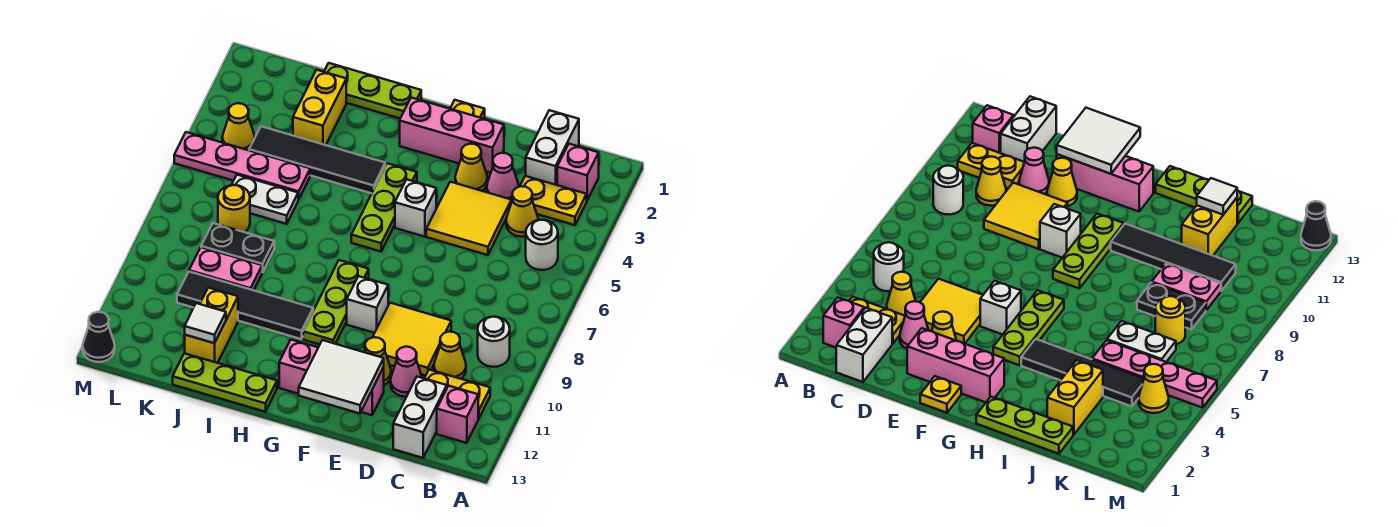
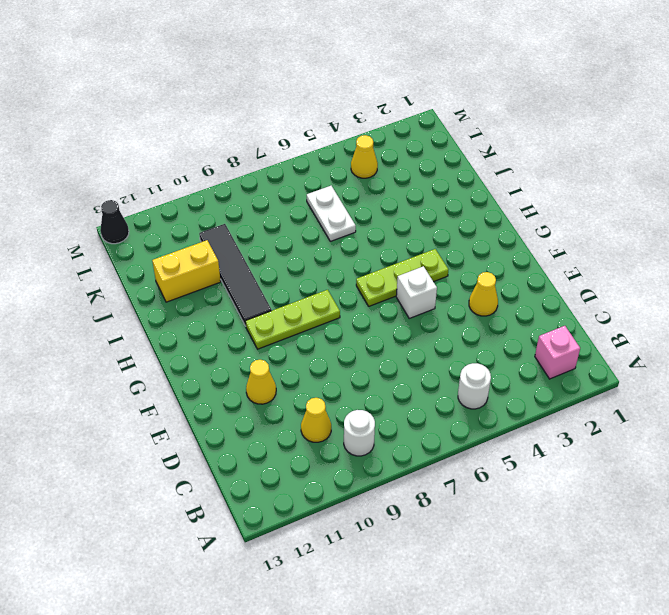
none -> yellow 1x2 plate [520,176,587,225]
none -> yellow 1x2 plate [424,370,490,419]
none -> pink 1x1 brick [437,386,478,443]
none -> white 1x2 brick [526,110,579,185]

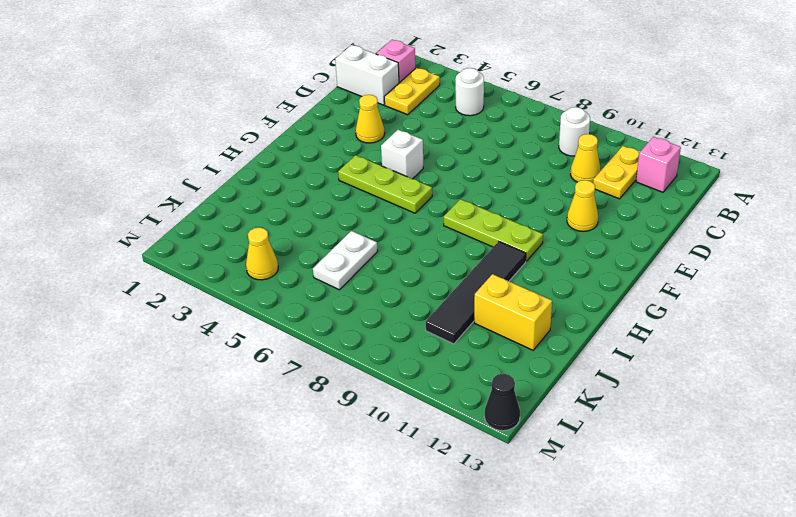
none -> yellow 1x1 cone [506,186,538,237]
none -> white 1x2 brick [393,377,447,458]
none -> pink 1x1 cone [487,153,519,200]
none -> yellow 2x2 tile [426,182,512,255]

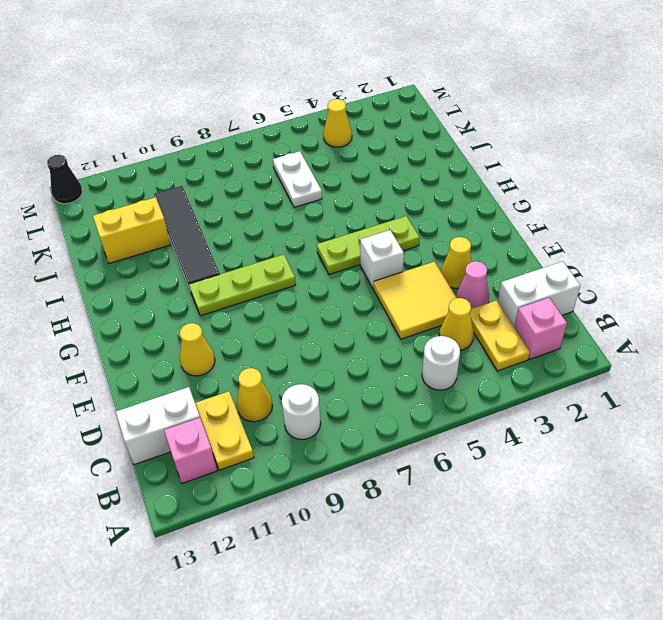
none -> yellow 2x2 tile [372,303,451,376]
none -> pink 1x1 cone [390,347,422,397]
none -> pink 1x3 brick [400,98,504,173]
none -> pink 1x3 brick [279,340,384,415]

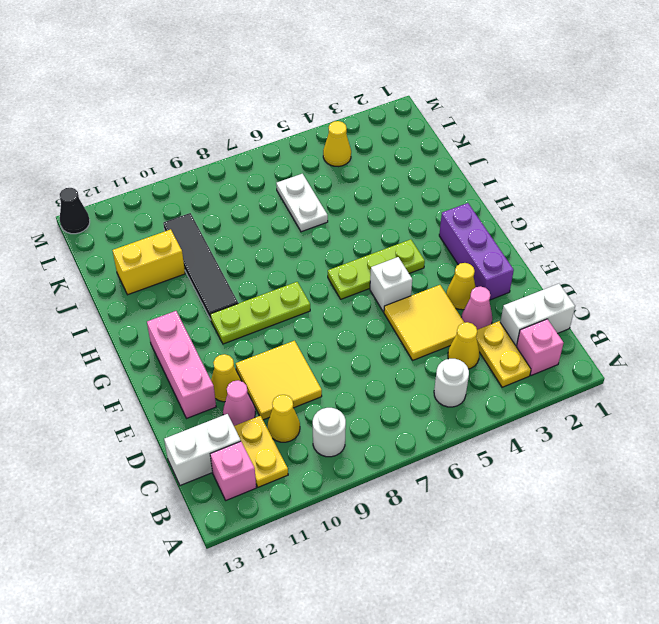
purple 1x3 brick [439,203,514,300] -> pink 1x3 brick [400,98,504,173]
none -> yellow 1x1 plate [450,100,485,119]
none -> white 1x1 brick [347,276,388,333]
none -> lime 1x3 plate [324,63,421,118]
none -> black 1x4 tile [249,126,385,193]

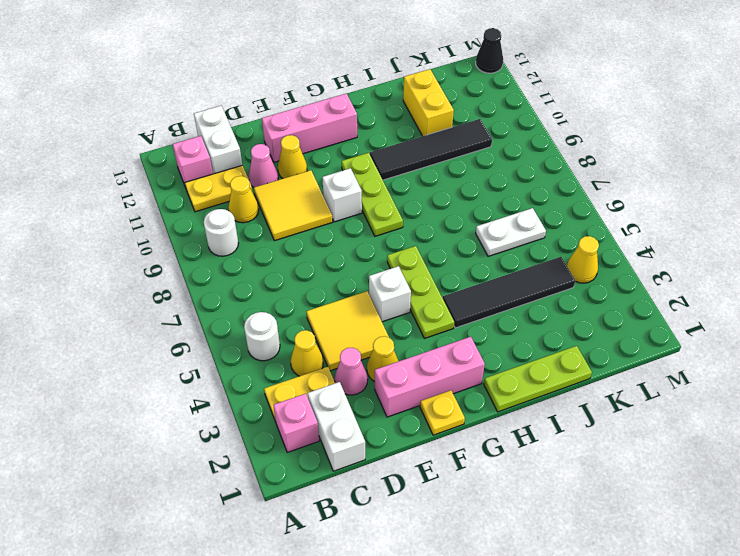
none -> lime 1x3 plate [173,353,277,412]
none -> yellow 1x2 brick [293,70,346,145]
none -> pink 1x4 plate [174,132,310,199]
none -> black 1x2 plate [201,223,274,272]

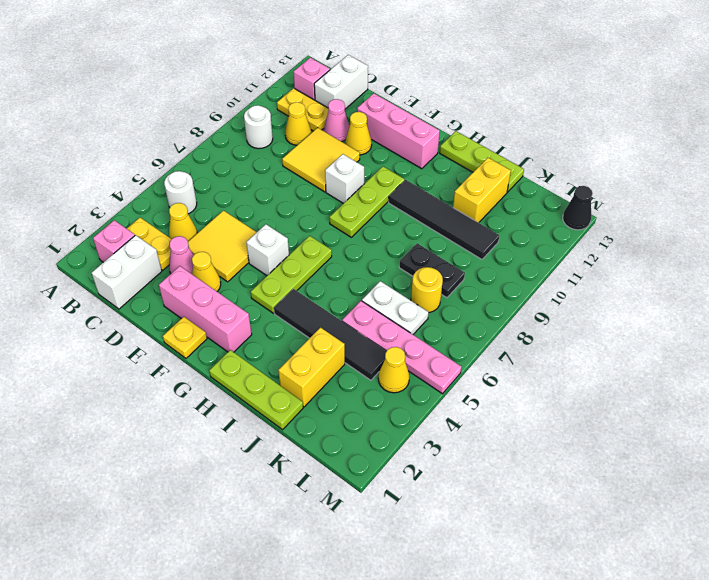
none -> pink 1x2 plate [189,247,262,290]
none -> white 2x2 tile [299,340,384,413]
none -> white 1x1 tile [185,303,226,343]

